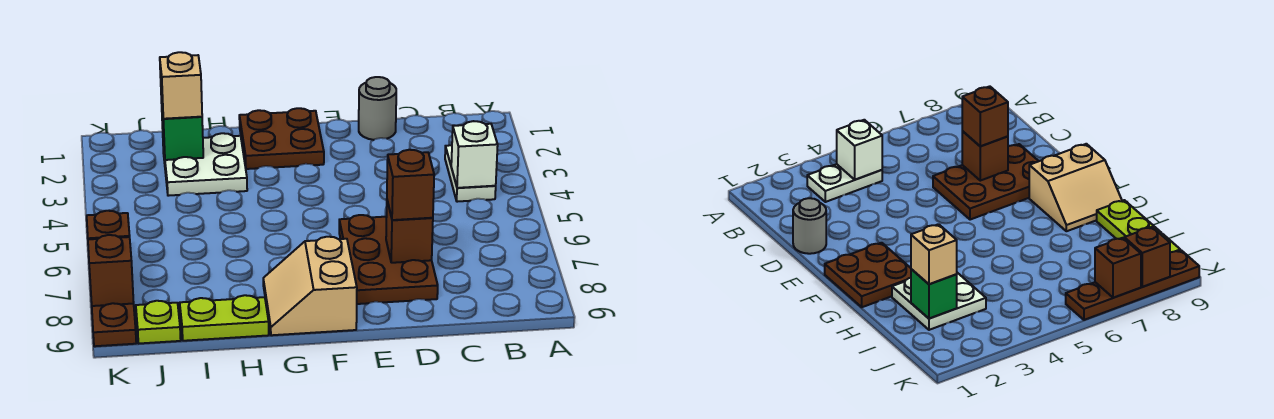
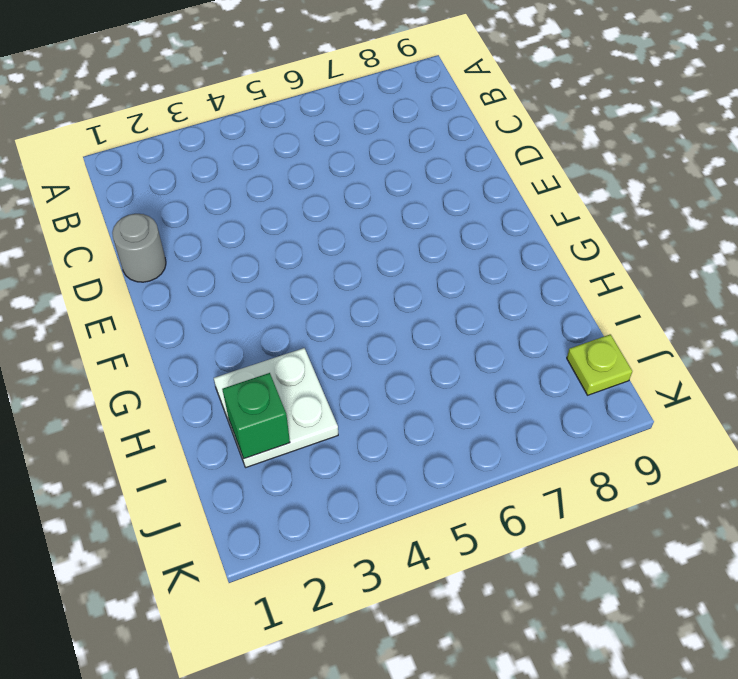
none -> white 1x2 plate [445,145,496,202]
none -> brown 2x3 plate [339,215,438,304]
none -> brown 2x2 plate [239,108,324,169]

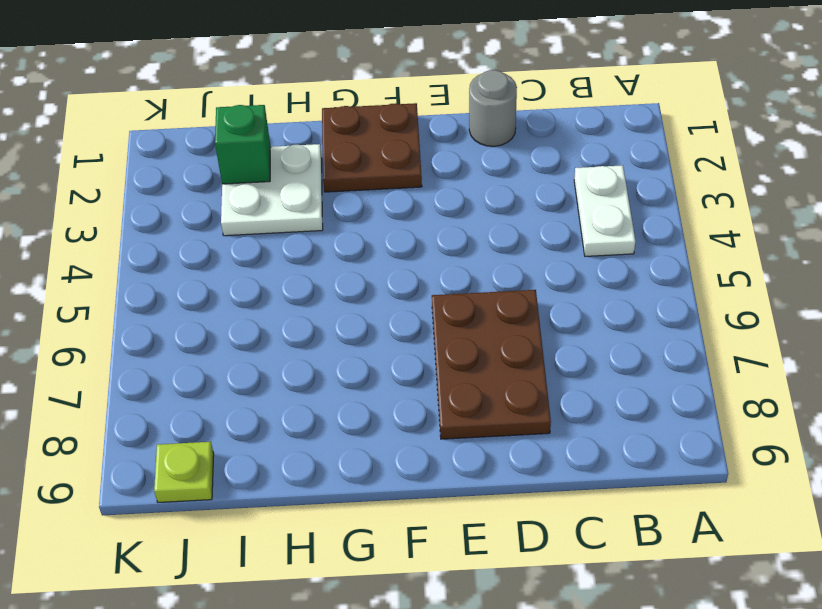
none -> tan 2x2 slope [263,237,357,335]
none -> lime 1x2 plate [180,295,269,341]
none -> brown 1x4 plate [92,303,136,346]

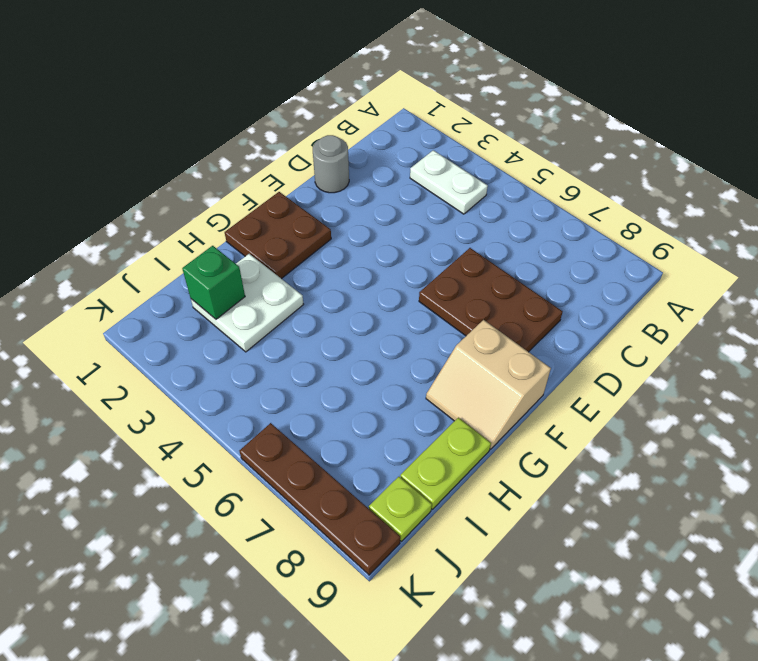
none -> white 1x1 brick [451,121,498,188]
none -> brown 1x1 brick [386,201,433,263]
none -> brown 1x1 brick [87,211,130,239]

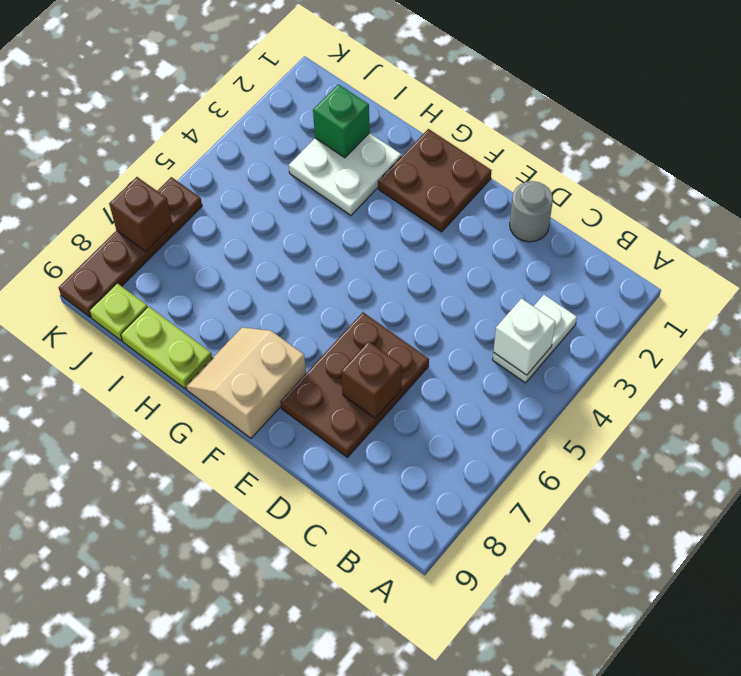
none -> brown 1x1 brick [88,235,134,306]
none -> brown 1x1 brick [387,150,434,220]
none -> tan 1x1 brick [160,52,202,119]

